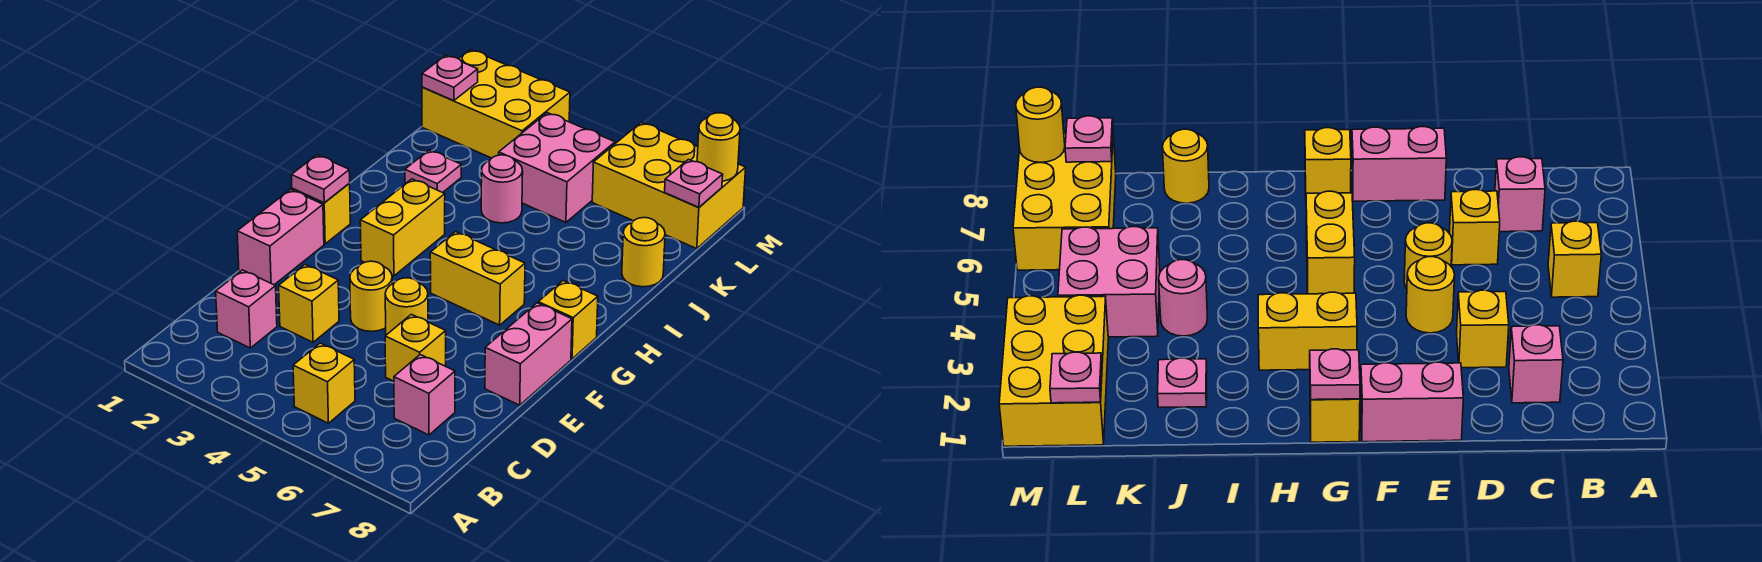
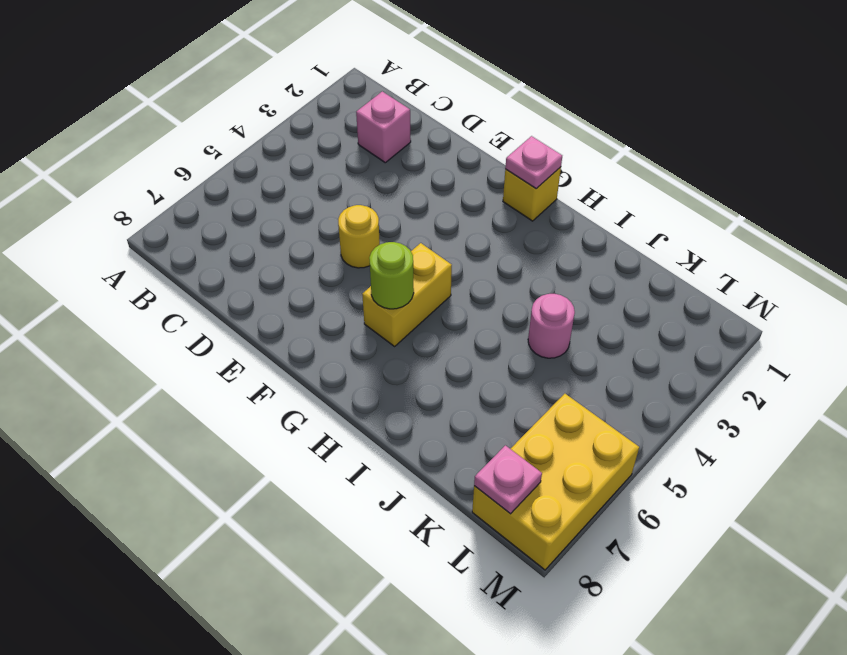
lime 1x1 round brick [369,242,414,309] -> none
none -> yellow 1x1 brick [293,343,355,423]
none -> pink 1x1 brick [394,355,455,435]
none -> yellow 1x1 brick [279,265,339,342]

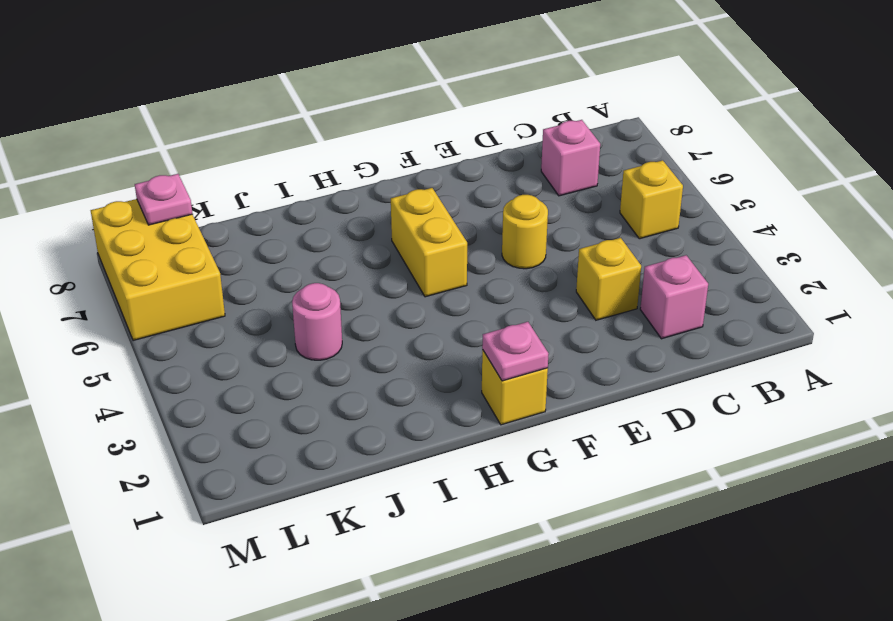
none -> yellow 1x1 brick [385,314,446,381]
none -> pink 1x2 brick [237,190,324,285]
none -> yellow 1x1 round brick [350,261,392,331]

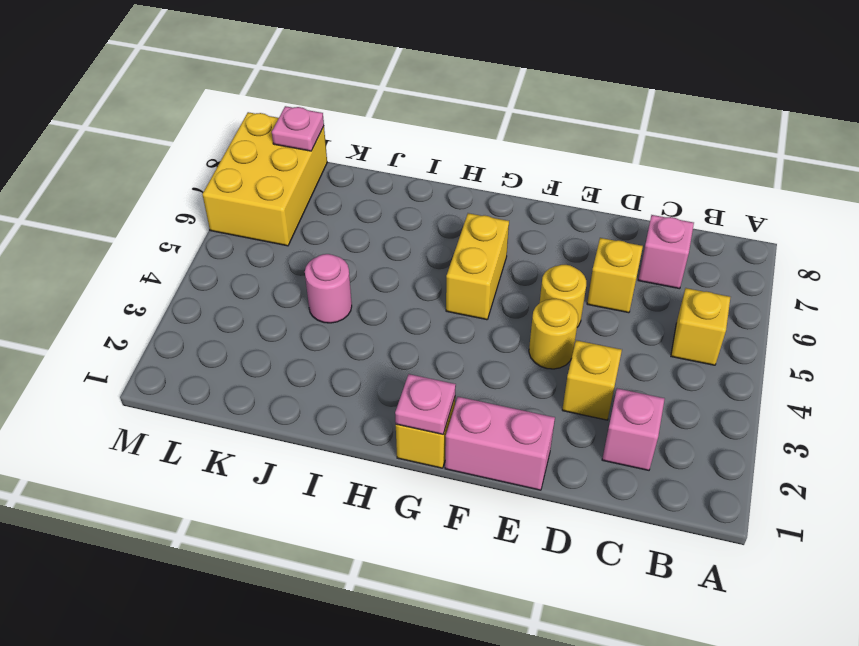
none -> pink 1x2 brick [485,303,572,405]
none -> yellow 1x2 brick [360,179,445,276]
none -> yellow 1x1 brick [538,281,598,359]

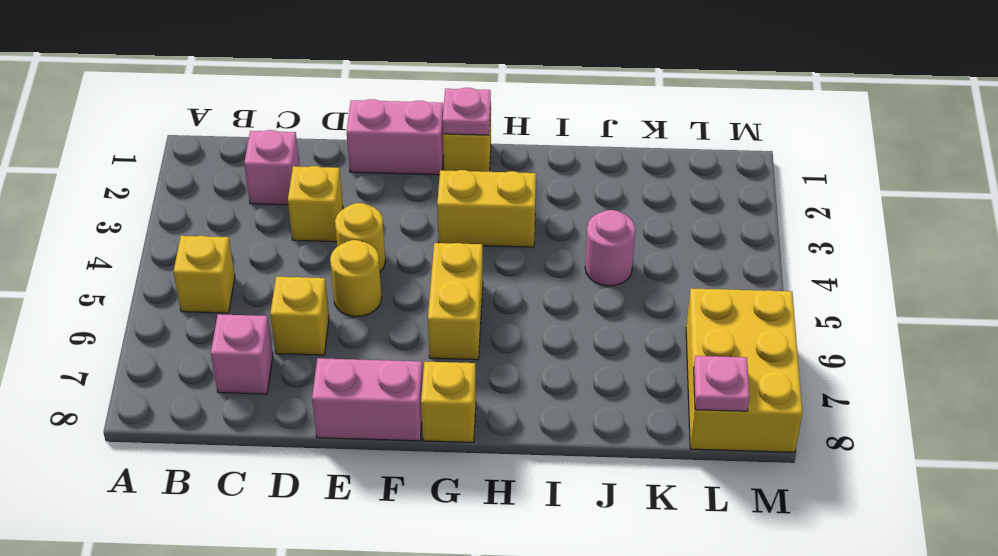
none -> pink 1x1 plate [405,150,461,193]
none -> yellow 1x1 round brick [622,218,665,287]
none -> pink 2x2 brick [499,113,615,222]

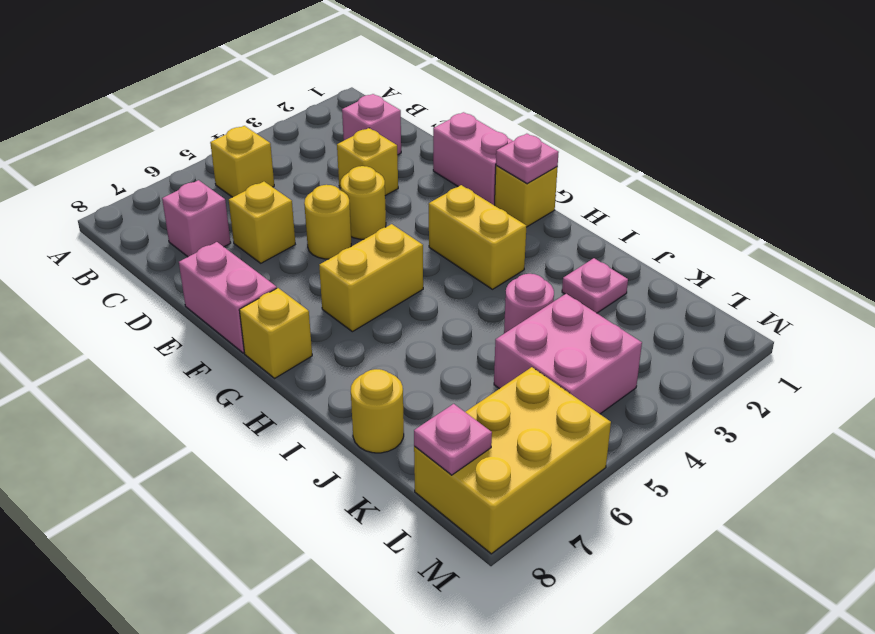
none -> yellow 2x3 brick [422,50,570,158]
none -> pink 1x1 plate [422,55,478,101]
none -> yellow 1x1 round brick [697,113,740,181]

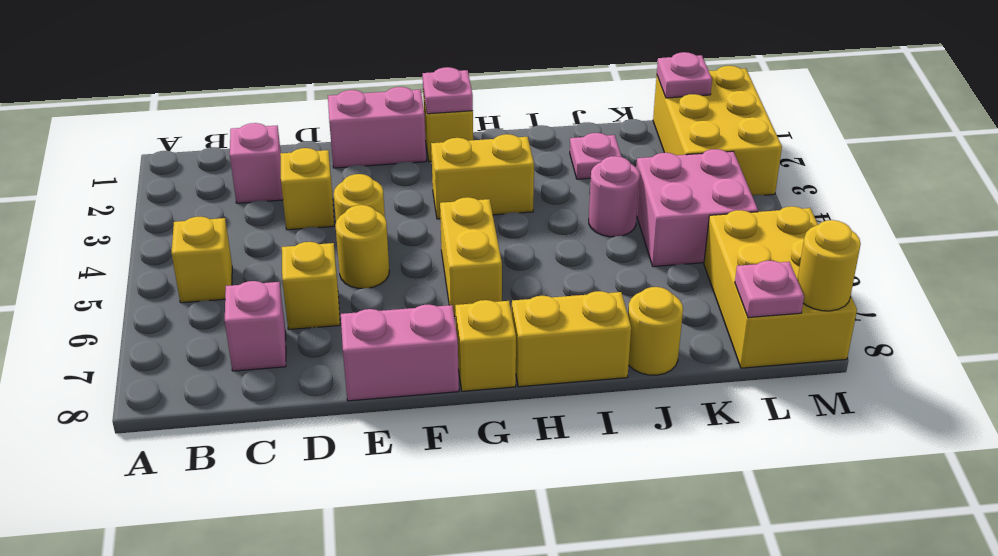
yellow 1x2 brick [512,291,631,387] -> none

